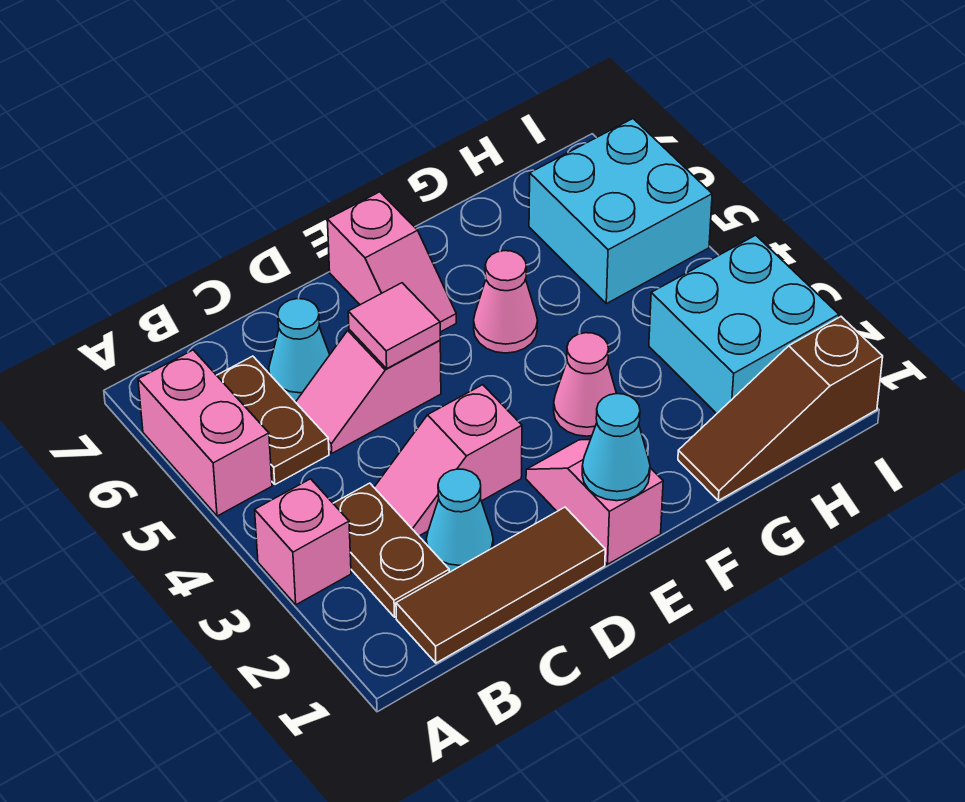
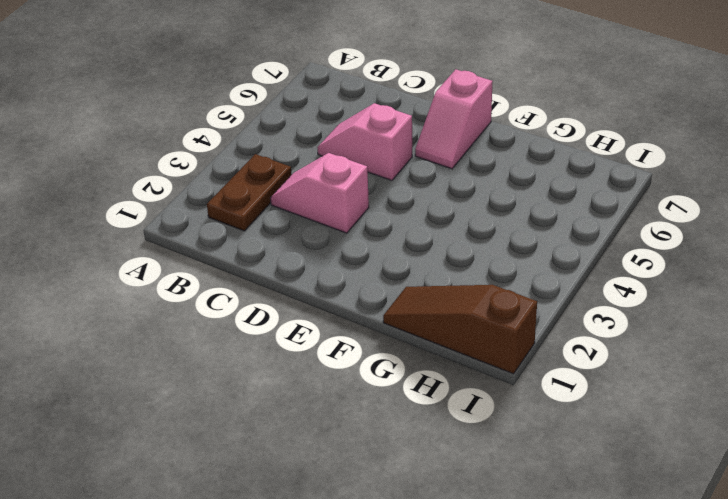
none -> pink 1x1 brick [255,479,351,605]
none -> pink 1x2 brick [138,350,272,516]
none -> brown 1x3 tile [396,507,605,663]

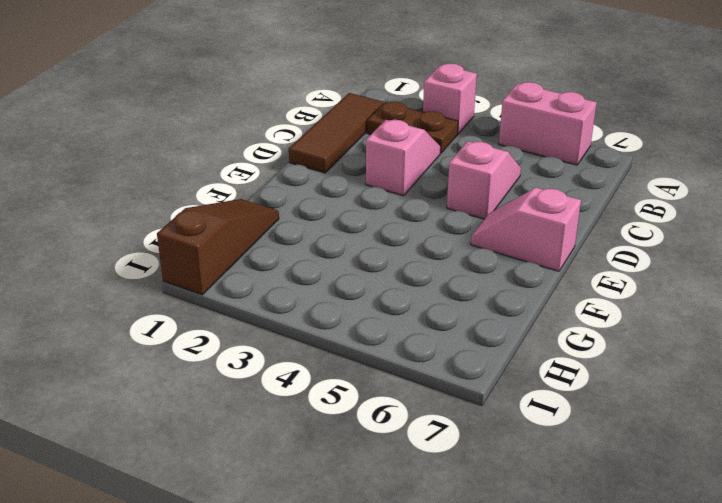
none -> brown 1x2 plate [217,356,329,484]
none -> cyan 1x1 cone [426,469,493,572]
none -> cyan 1x1 cone [269,299,330,401]

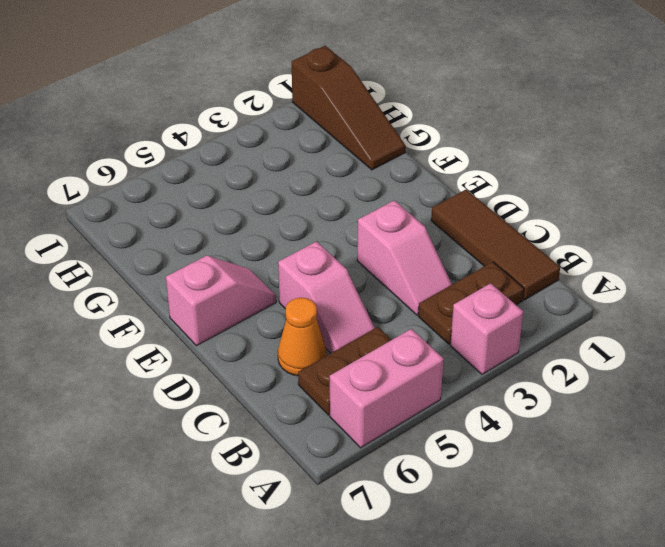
orange 1x1 cone [278,298,326,376] -> cyan 1x1 cone [269,299,330,401]
none -> cyan 1x1 cone [426,469,493,572]
none -> pink 1x2 slope [526,439,663,564]
none -> pink 1x1 cone [554,333,617,436]

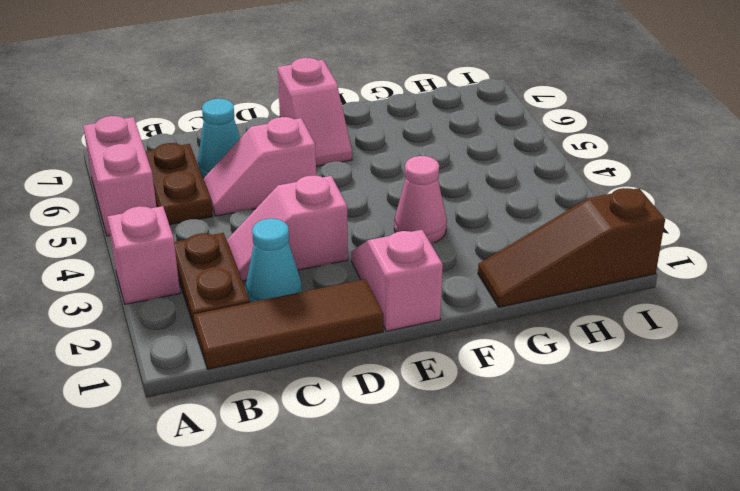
none -> pink 1x1 cone [474,251,538,353]
none -> cyan 2x2 brick [649,235,839,414]
none -> cyan 2x2 brick [529,119,712,304]

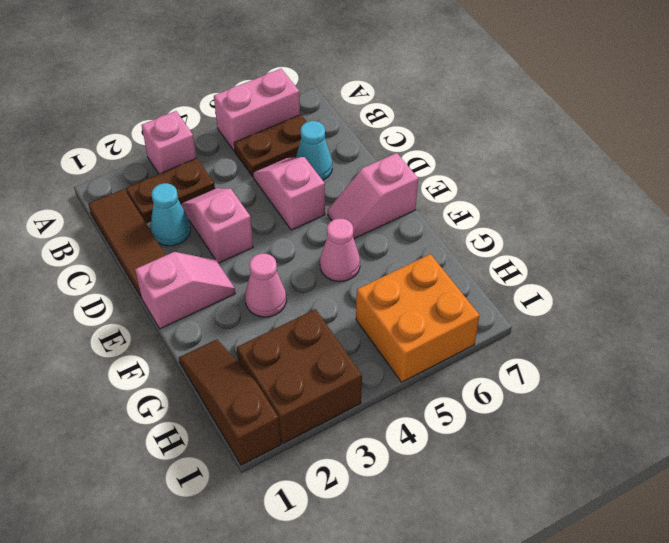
brown 2x2 brick [237,309,362,443] -> cyan 2x2 brick [649,235,839,414]
orange 2x2 brick [356,254,480,382] -> cyan 2x2 brick [529,119,712,304]
none -> pink 1x1 tile [348,283,440,368]
none -> cyan 1x1 cone [582,394,650,501]

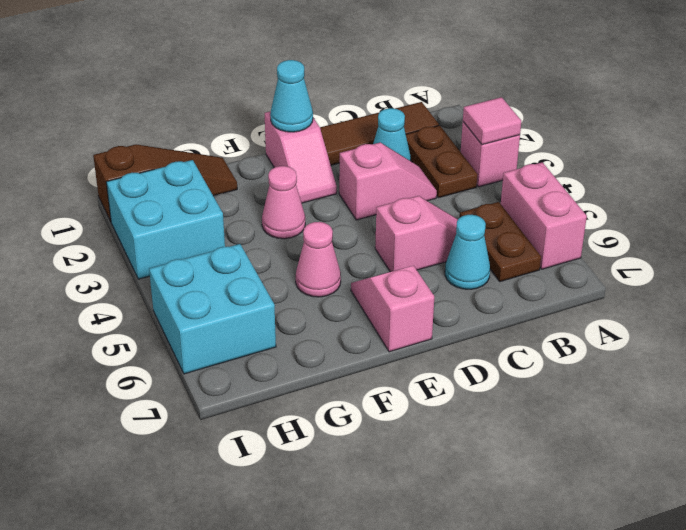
pink 1x1 tile [463,97,521,145] -> pink 1x1 tile moved to [348,283,440,368]

